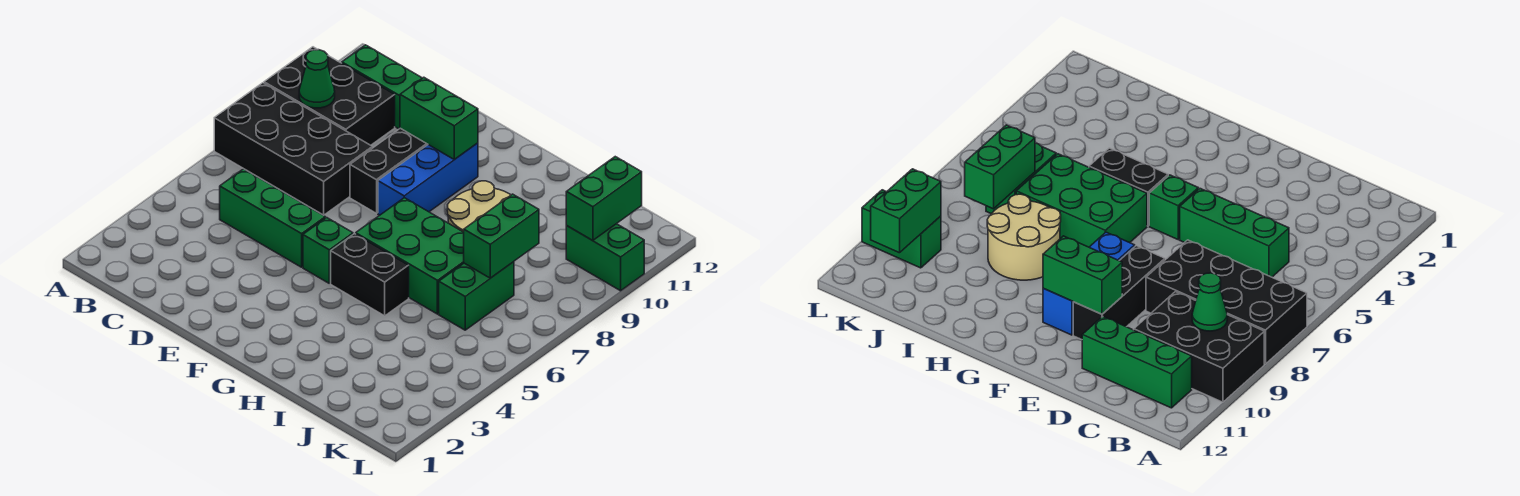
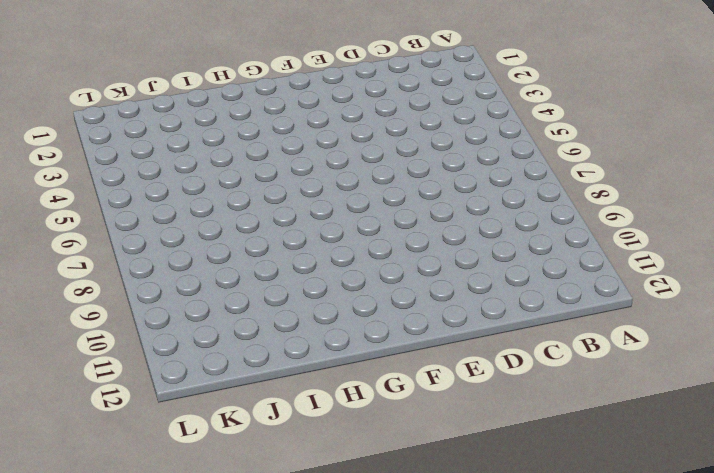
none -> black 2x4 brick [214,83,373,215]
none -> black 2x3 brick [264,47,395,145]
none -> green 1x3 brick [342,45,422,129]

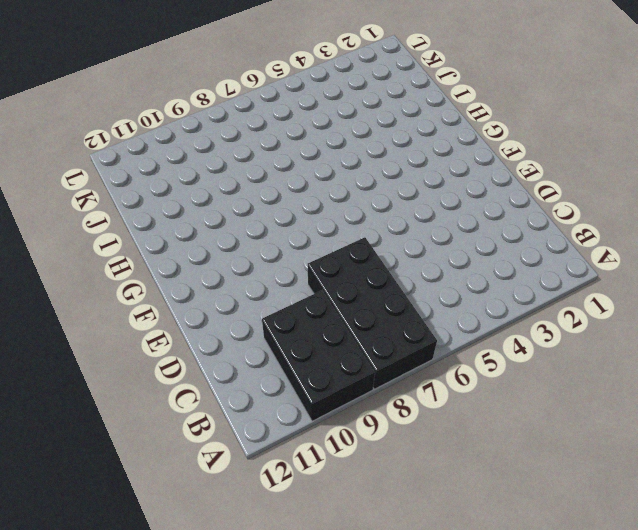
none -> green 1x3 brick [342,45,422,129]
none -> green 1x3 brick [220,169,325,267]
none -> black 1x3 brick [350,128,428,213]

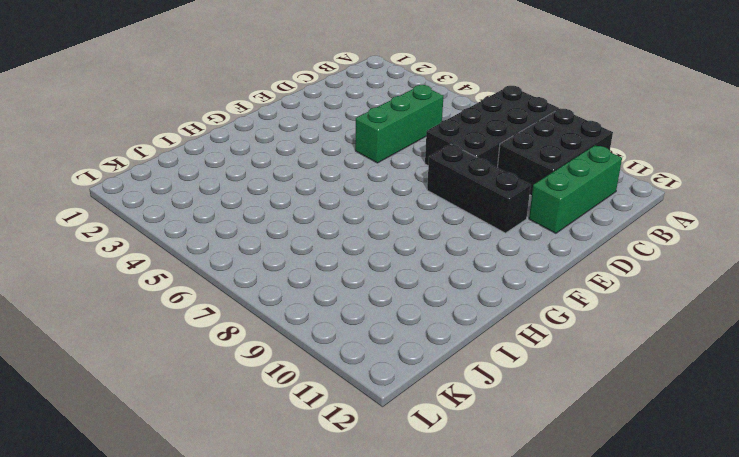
none -> green 1x1 brick [303,218,353,283]
none -> blue 1x3 brick [378,143,478,215]
none -> black 1x2 brick [331,234,409,316]

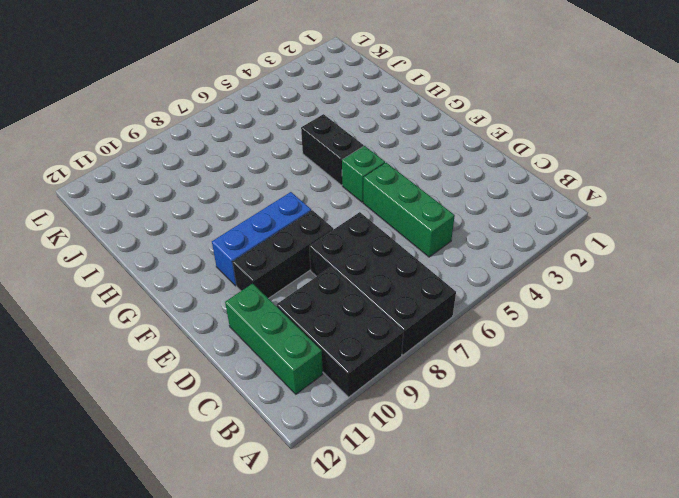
none -> green 2x3 brick [356,198,464,314]
none -> tan 2x2 round brick [447,181,511,232]
none -> green 1x2 brick [439,262,514,330]

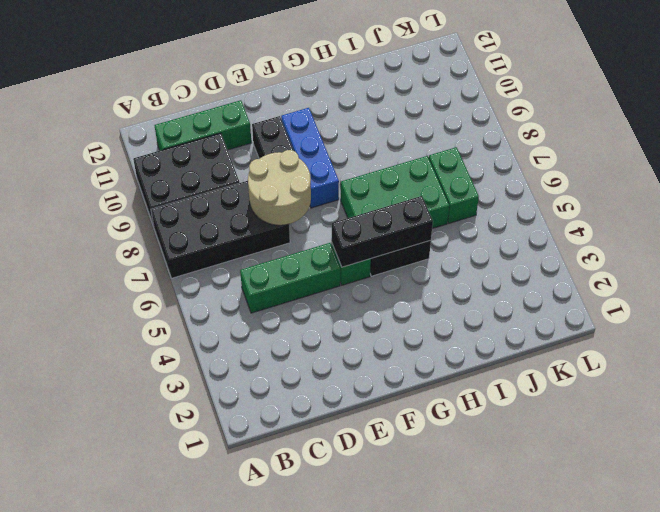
tan 2x2 round brick [248,150,311,225] -> tan 2x2 round brick moved to [447,181,511,232]
black 1x3 brick [332,196,433,267] -> none
none -> green 1x2 brick [566,224,644,291]
none -> green 1x1 cone [299,50,335,108]
none -> green 1x2 brick [400,77,478,159]

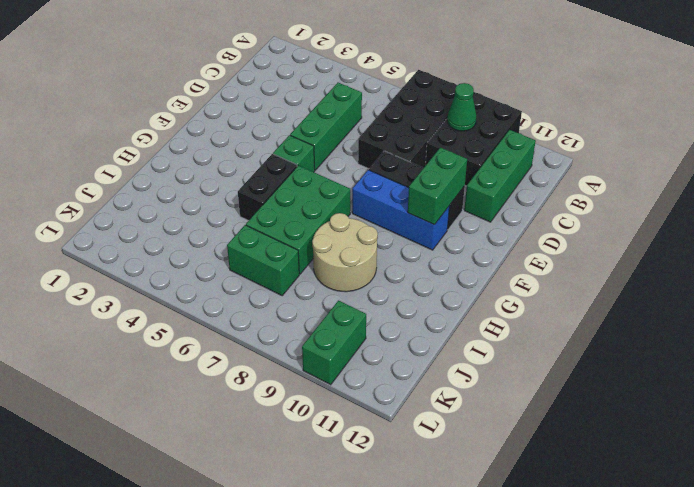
none -> green 1x2 brick [464,194,539,278]
none -> green 1x2 brick [566,157,642,241]

